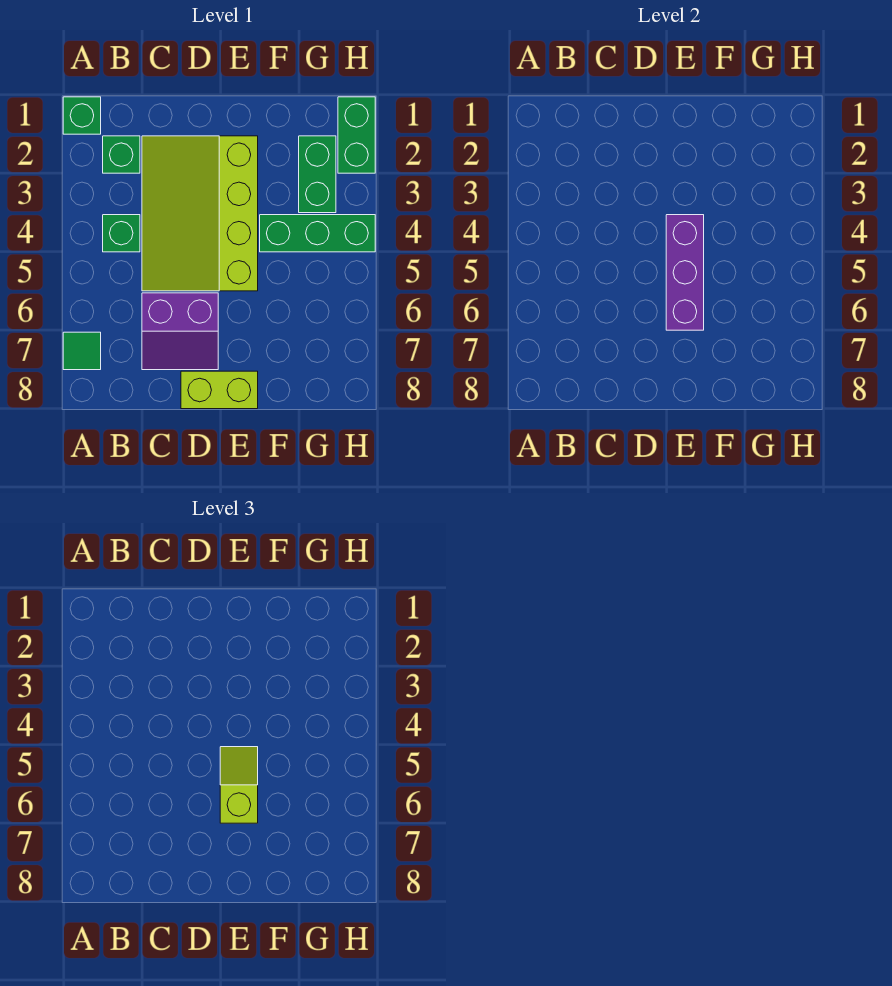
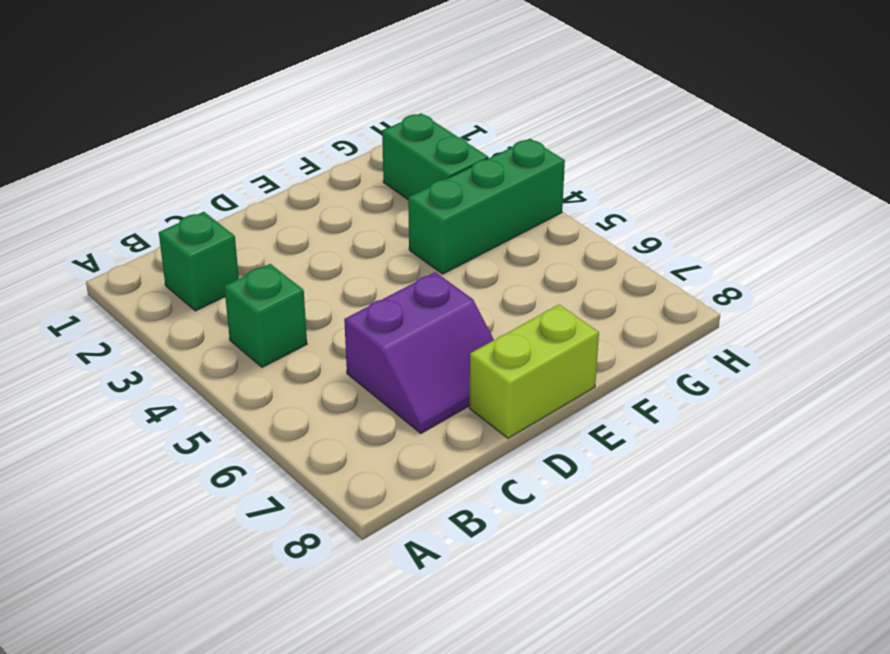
none -> green 1x1 brick [63,97,101,134]
none -> green 1x1 tile [63,332,101,370]
none -> lime 3x4 slope [142,136,258,291]

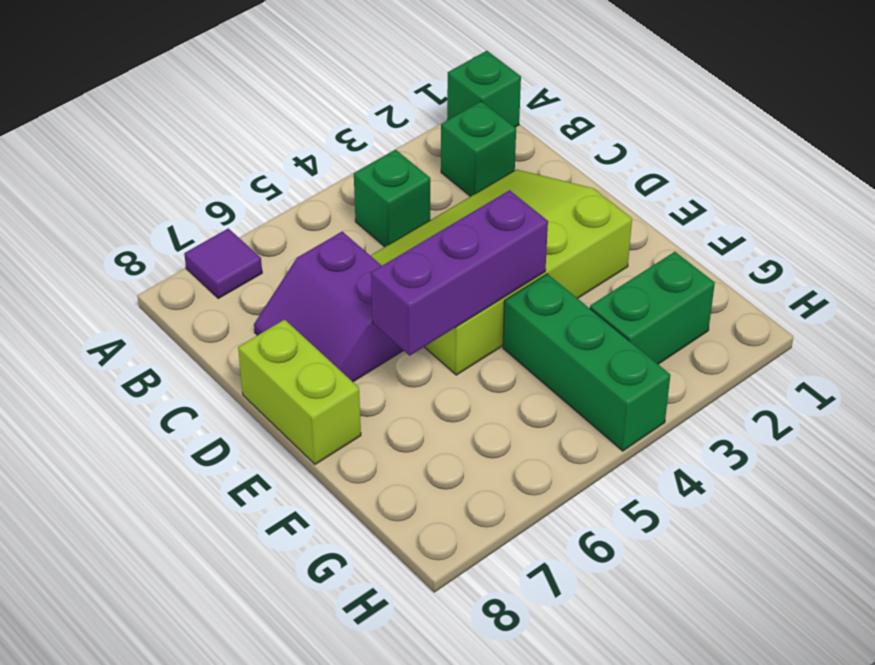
purple 1x1 tile [184,228,262,298] -> green 1x1 tile [63,332,101,370]
none -> green 1x2 brick [338,97,375,173]
none -> lime 1x2 slope [220,747,258,823]

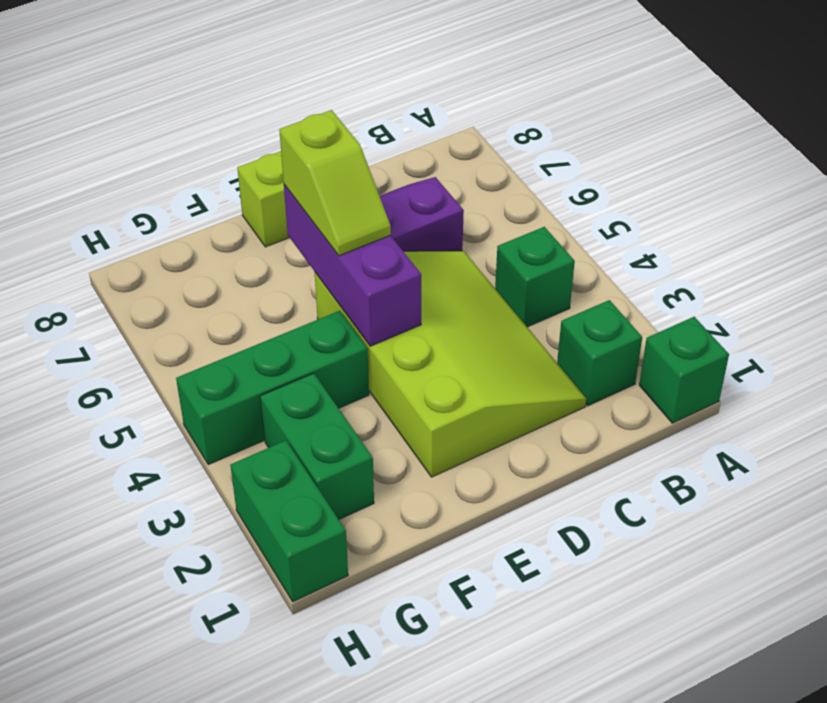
none -> green 1x1 tile [63,332,101,370]

